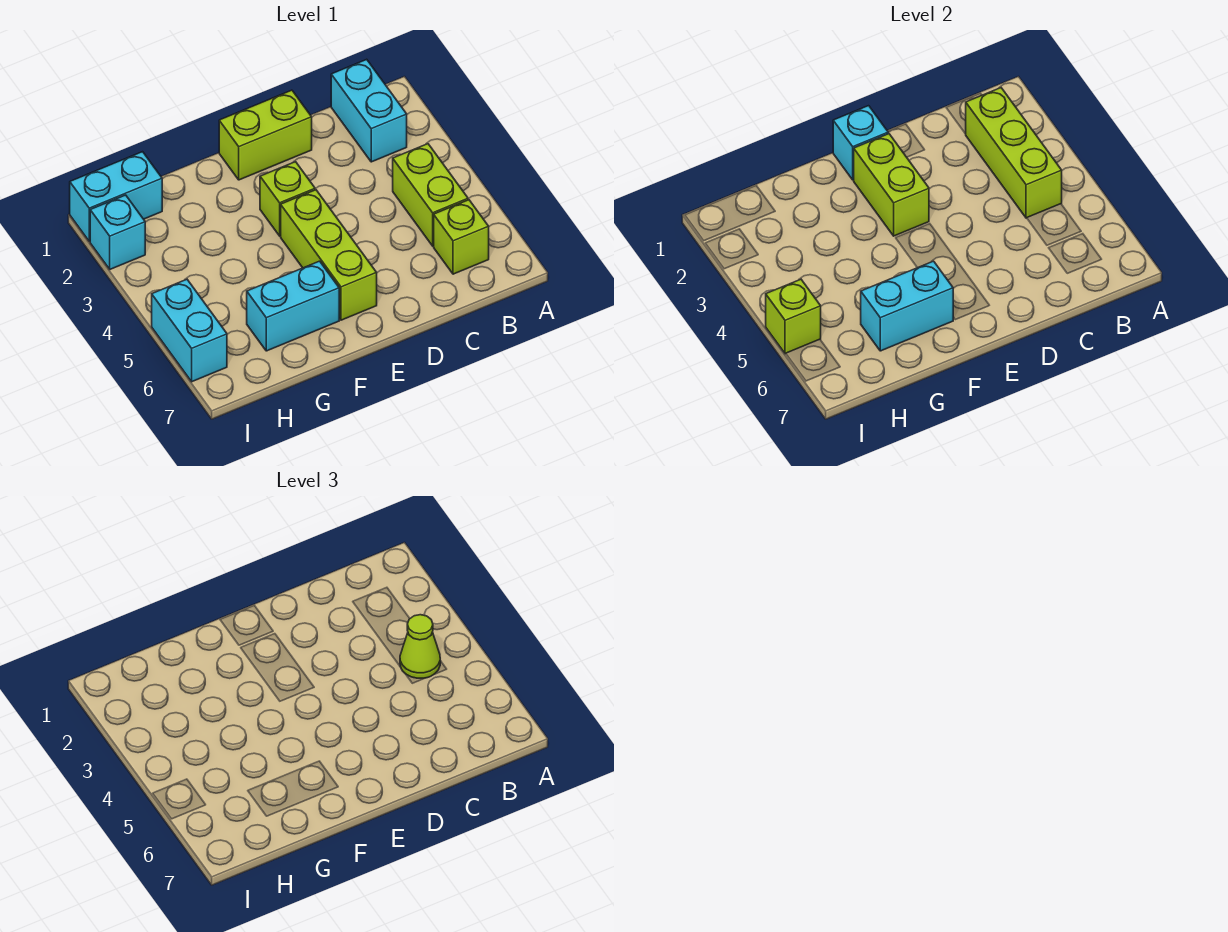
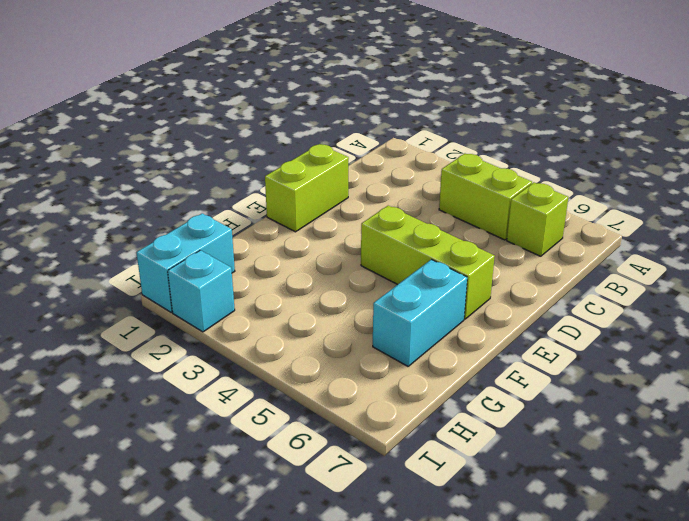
none -> cyan 1x2 brick [331,59,407,162]
none -> lime 1x1 brick [260,162,315,236]
none -> cyan 1x2 brick [152,279,227,382]

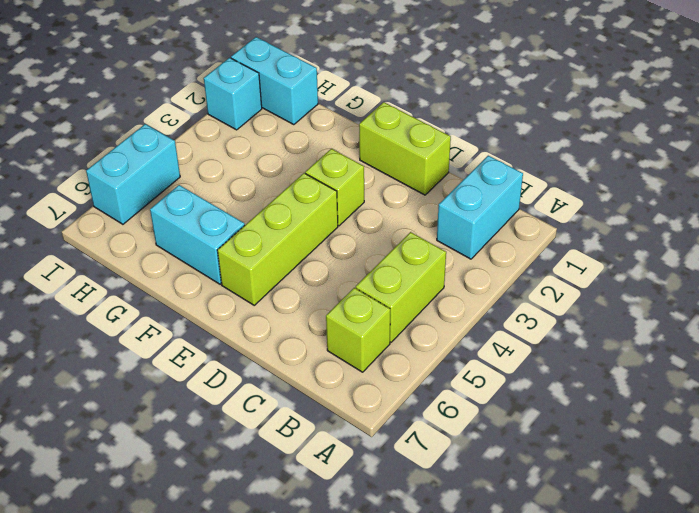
none -> lime 1x3 brick [966,88,1062,218]
none -> cyan 1x1 brick [833,106,888,180]
none -> lime 1x2 brick [854,134,929,236]

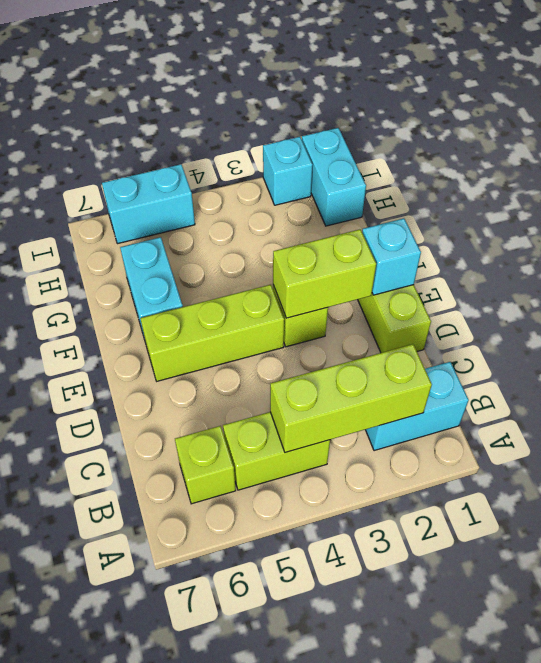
none -> cyan 1x2 brick [861,261,953,351]
none -> lime 1x1 brick [766,279,821,354]
none -> lime 1x1 cone [400,615,440,678]

